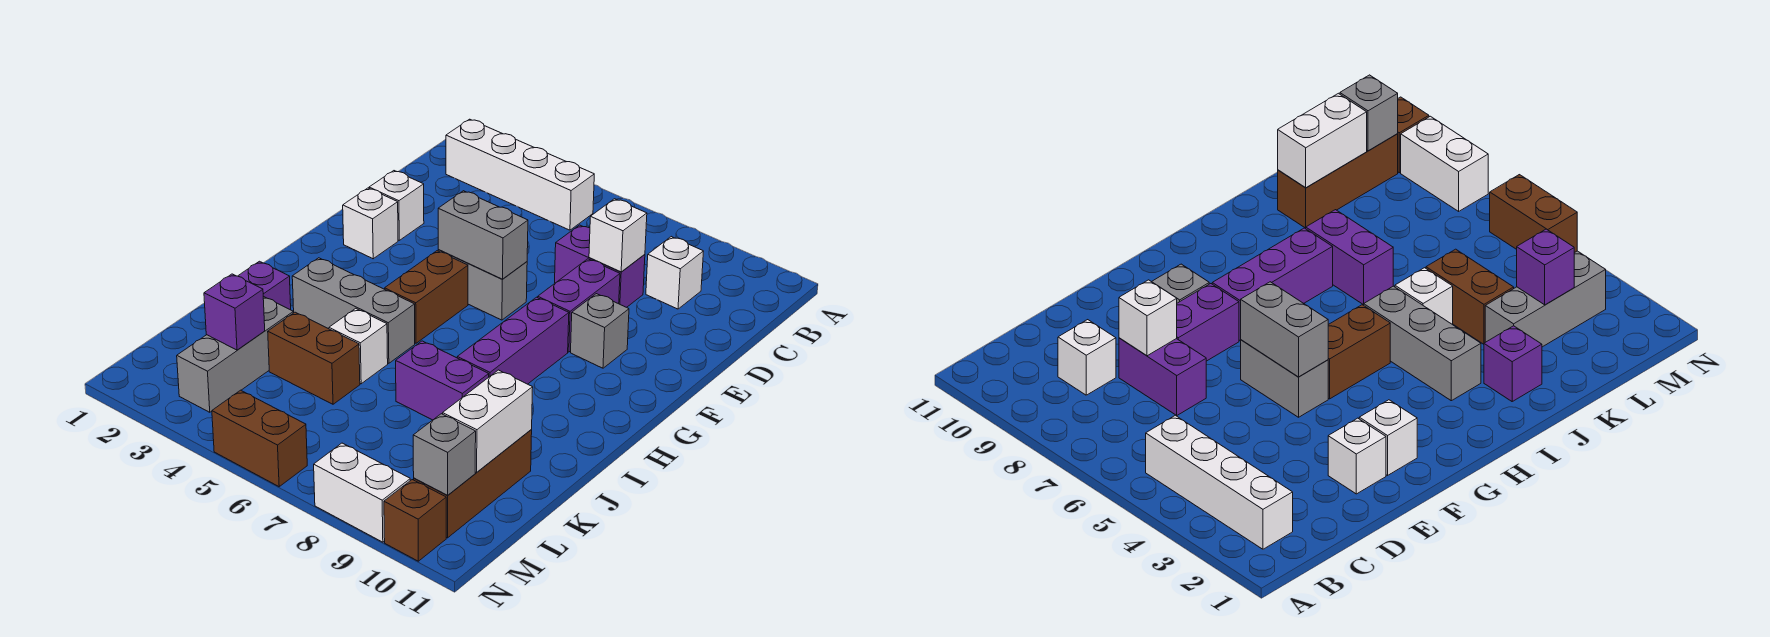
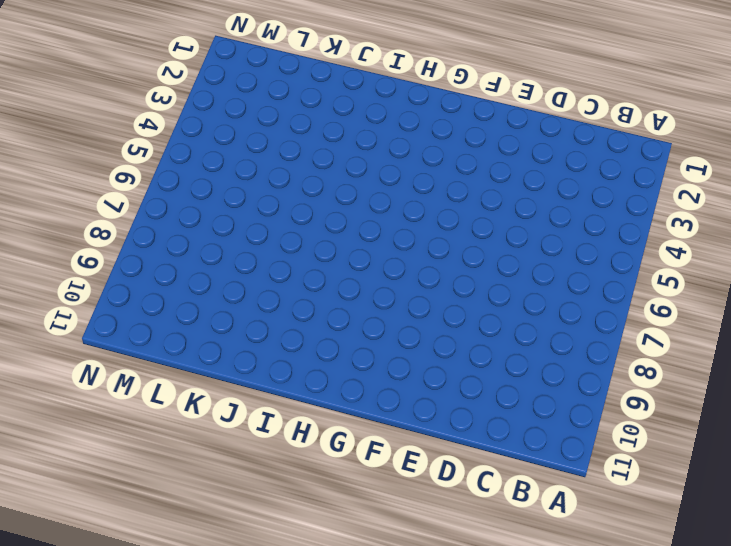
none -> white 1x4 brick [446,119,594,230]
none -> white 1x1 brick [646,237,704,309]
none -> purple 1x2 brick [555,225,645,307]

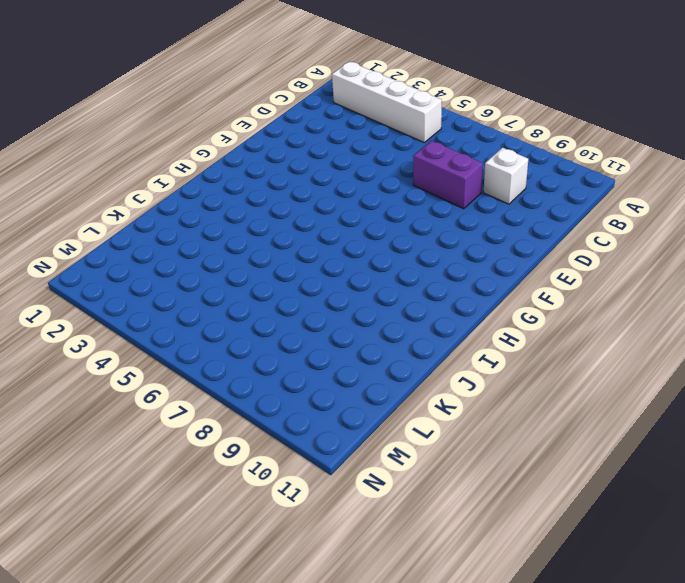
none -> white 1x1 brick [369,171,424,240]
none -> purple 1x2 brick [538,259,620,352]
none -> white 1x1 brick [343,188,398,259]

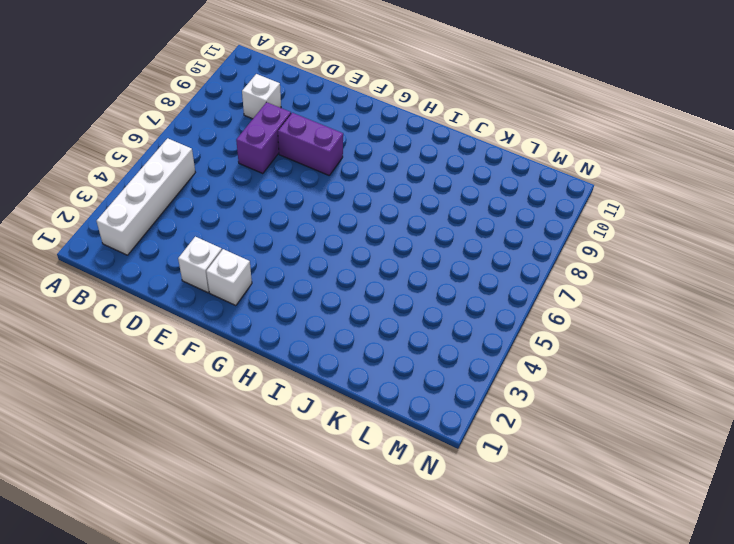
none -> grey 1x2 brick [438,250,527,320]
none -> grey 1x1 brick [571,294,629,368]
none -> brown 1x2 brick [385,251,468,343]

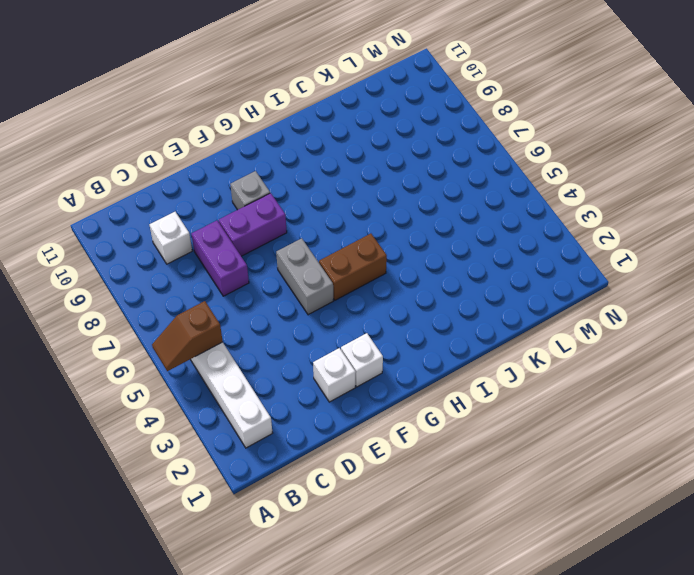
brown 1x2 slope [152,301,223,371] -> none
none -> purple 1x3 brick [457,297,569,384]
none -> grey 1x3 brick [292,258,415,363]
none -> purple 1x1 brick [238,261,291,310]

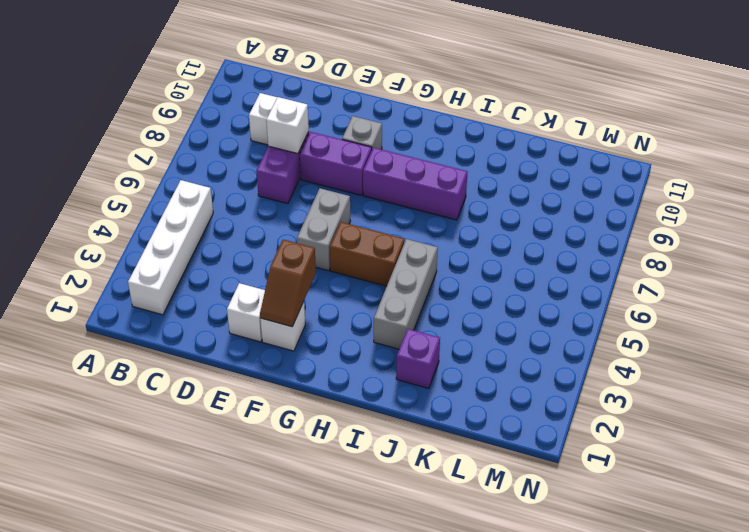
brown 1x2 slope [260,240,316,327] -> none
none -> white 1x1 brick [329,308,388,384]
none -> purple 1x2 brick [396,341,489,420]
none -> grey 1x3 brick [177,296,293,412]

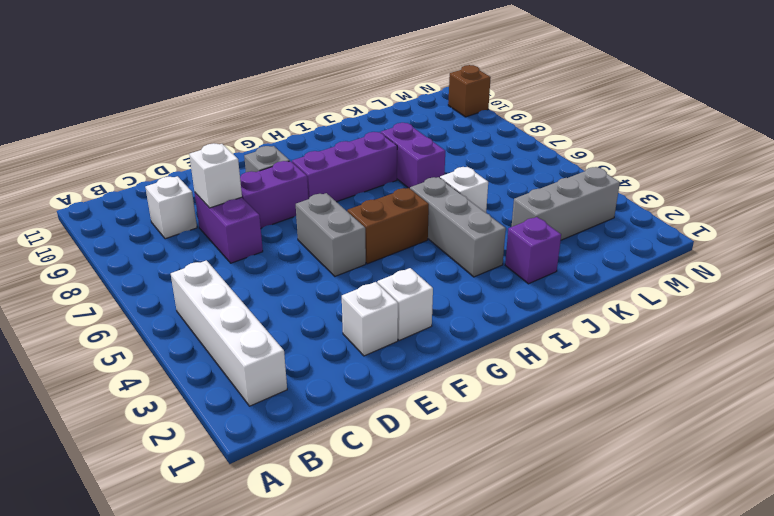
none -> brown 1x2 brick [268,312,360,404]
none -> brown 1x3 brick [414,430,532,538]
none -> brown 1x2 brick [212,390,307,487]

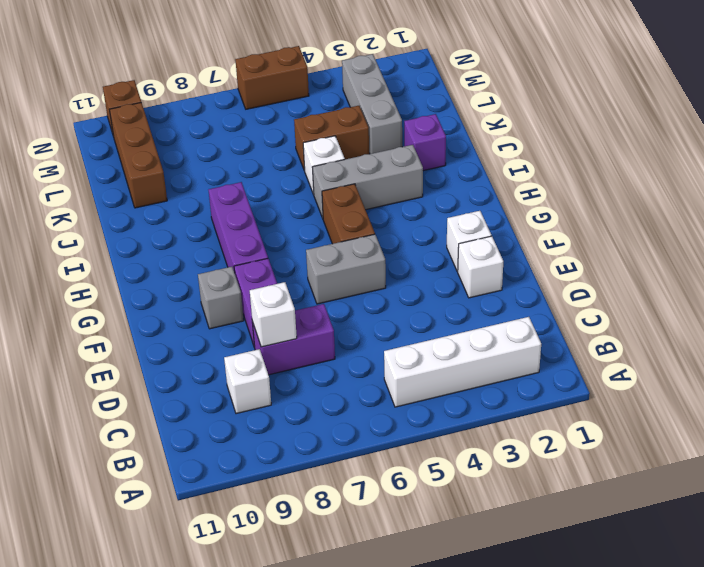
none -> purple 1x2 brick [396,341,489,420]
none -> white 1x2 brick [314,443,410,542]
none -> grey 1x2 brick [438,191,528,279]

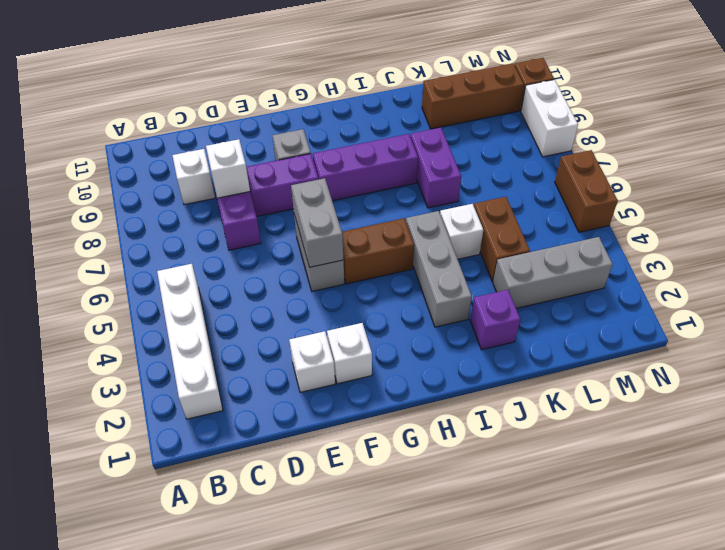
none -> white 1x2 brick [443,370,533,472]
none -> purple 1x1 brick [204,274,265,350]
none -> grey 1x1 brick [413,414,476,495]

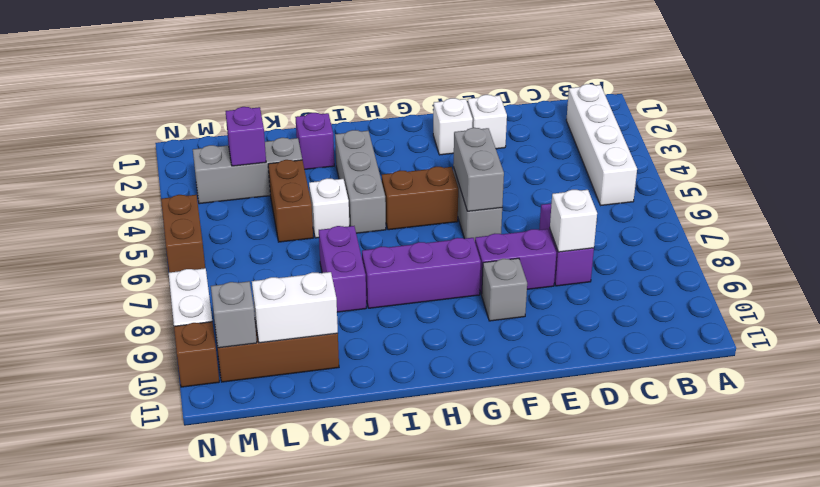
none -> white 1x1 brick [646,237,704,309]

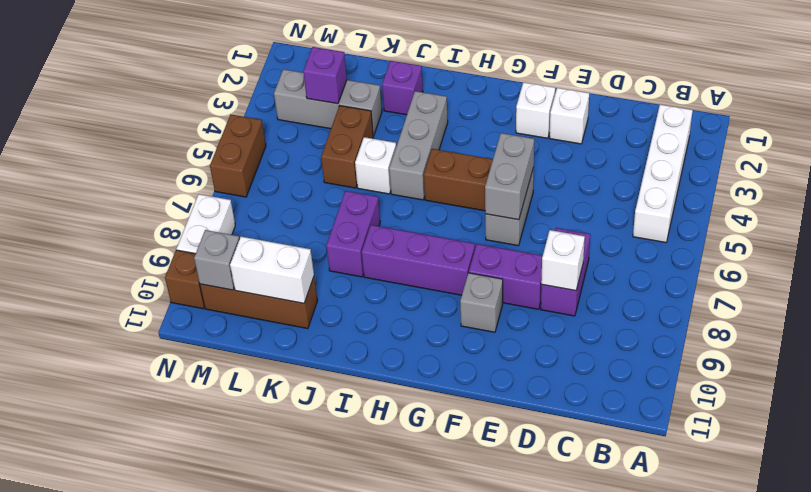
none -> white 1x1 brick [646,237,704,309]

